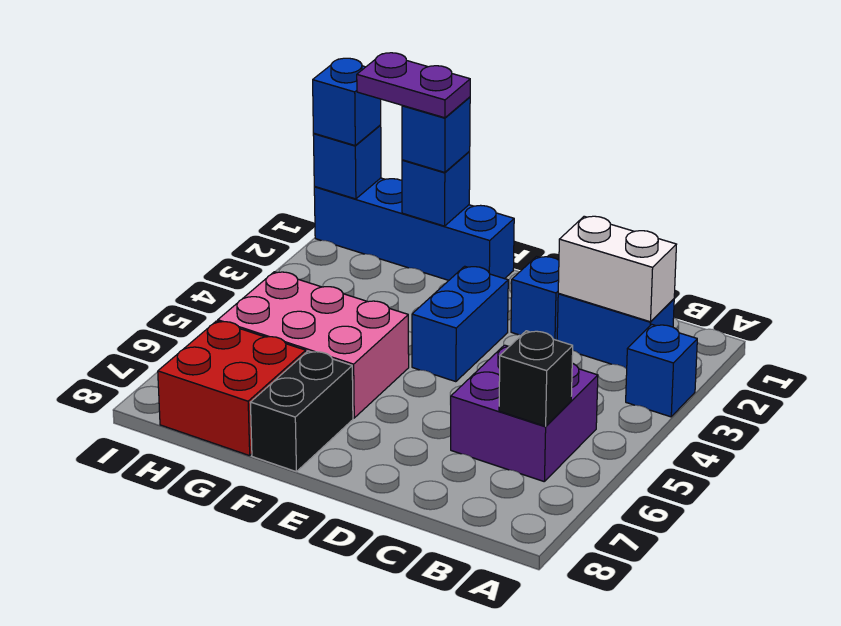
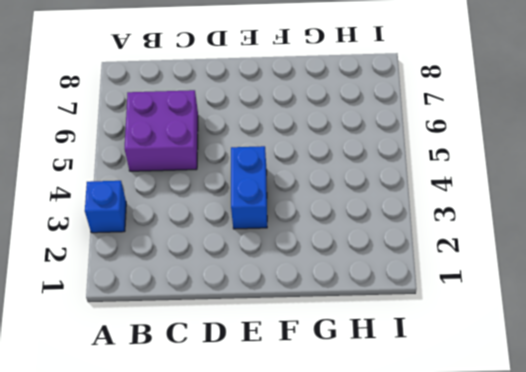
none -> blue 1x2 brick [557,294,674,369]
none -> blue 1x1 brick [511,257,559,340]
none -> blue 1x4 brick [314,178,514,280]

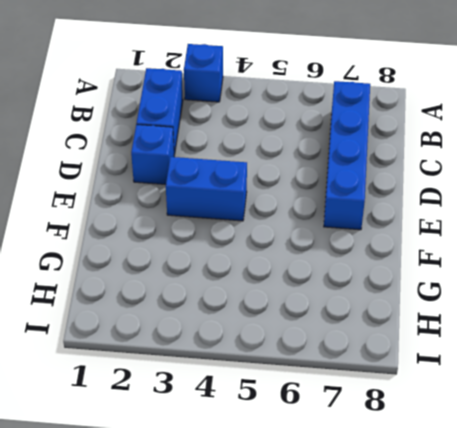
blue 1x4 brick [324,81,370,230] -> blue 1x4 brick moved to [314,178,514,280]
none -> purple 2x2 brick [451,345,598,482]
none -> pink 2x3 brick [218,272,409,418]
none -> black 1x2 brick [250,351,353,472]

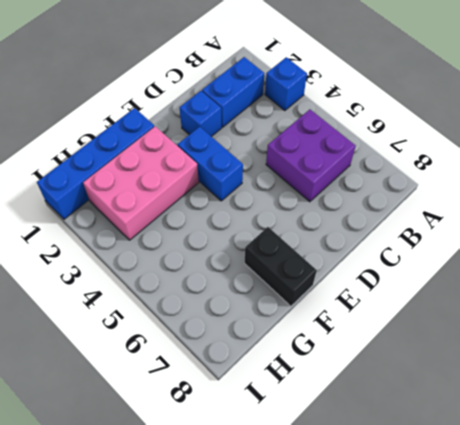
pink 2x3 brick [83,126,199,240] -> pink 2x3 brick moved to [218,272,409,418]
none -> red 2x2 brick [158,321,306,456]
none -> white 1x2 brick [558,216,677,322]
none -> black 1x1 brick [499,331,573,426]

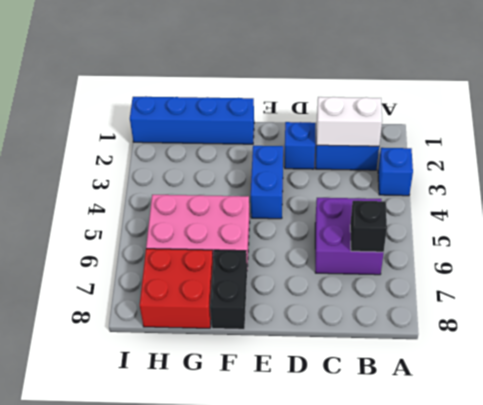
none -> blue 1x1 brick [402,152,470,226]
none -> blue 1x1 brick [313,125,381,199]
none -> blue 1x1 brick [402,97,470,172]

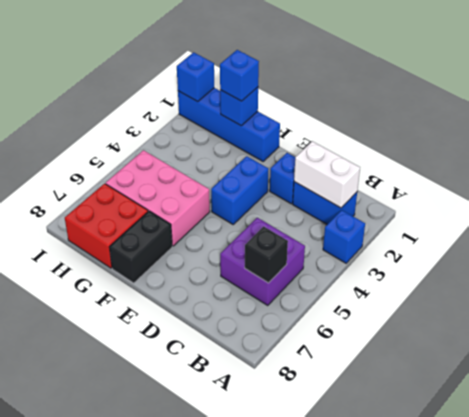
none -> blue 1x1 brick [313,58,381,145]
none -> purple 1x2 plate [357,53,470,118]

